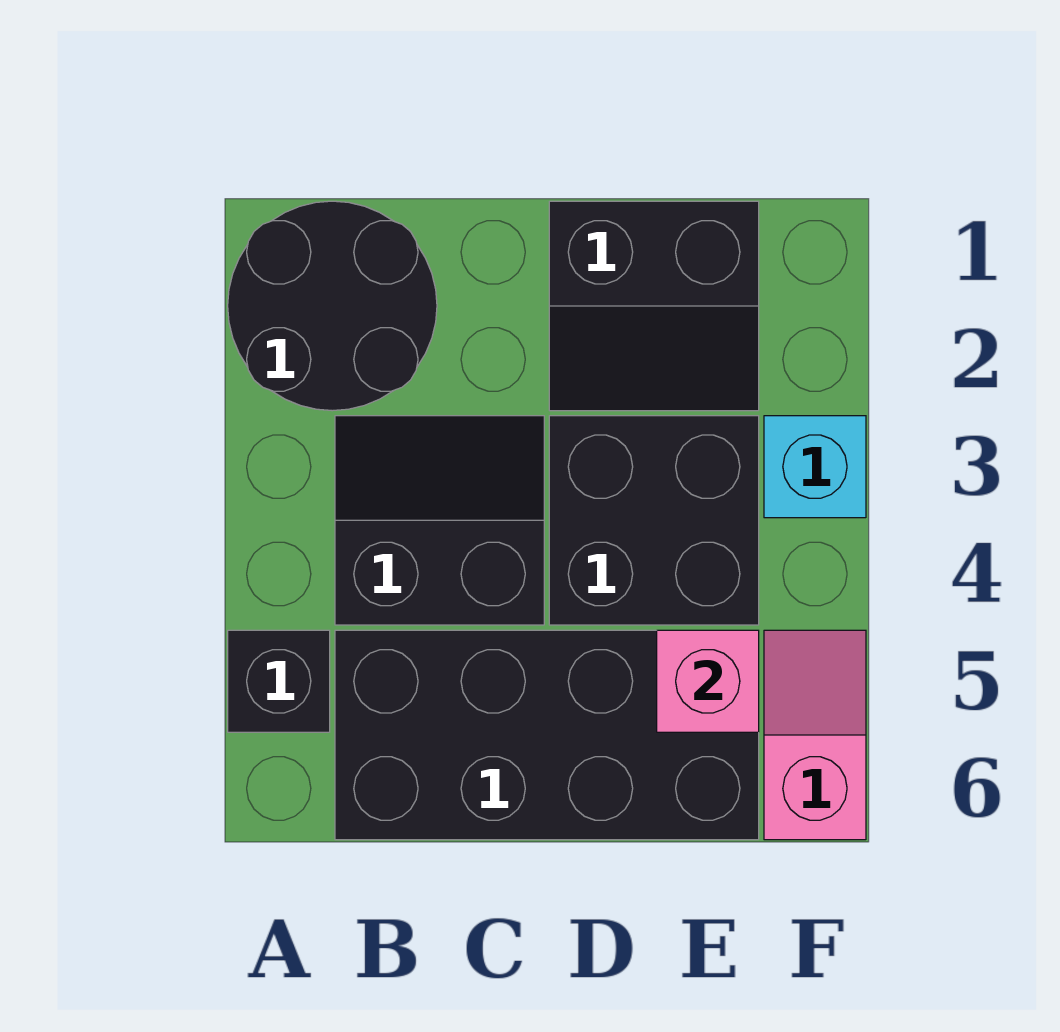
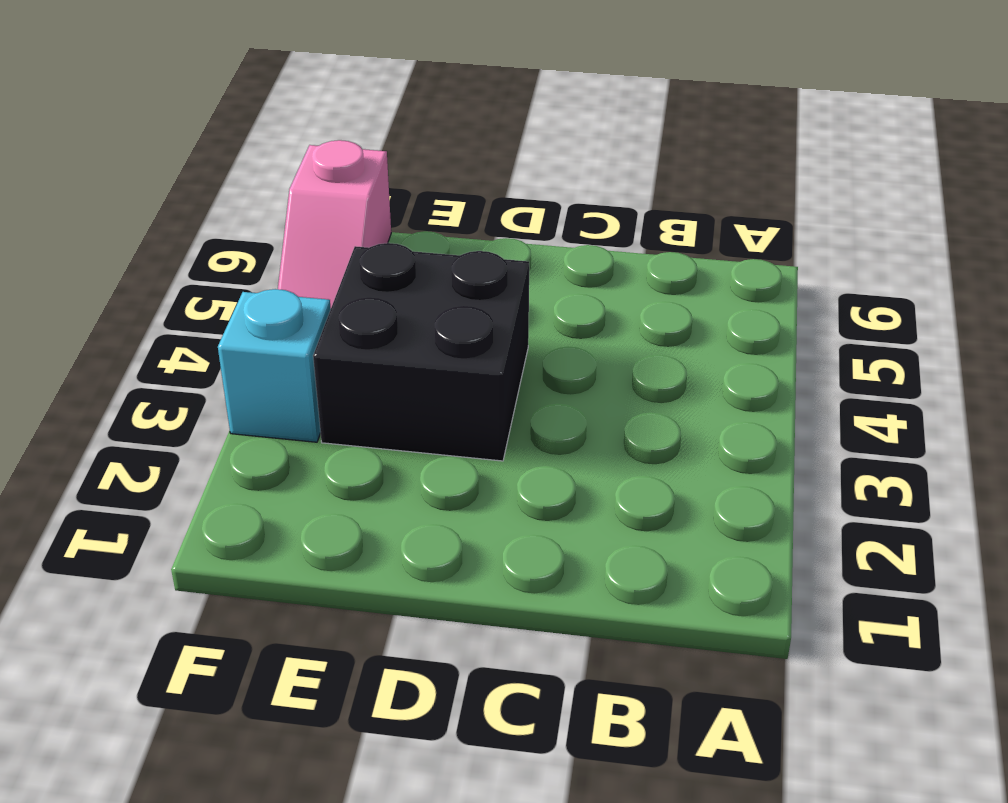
none -> black 2x2 round brick [228,201,437,411]
none -> black 1x1 brick [228,630,330,732]

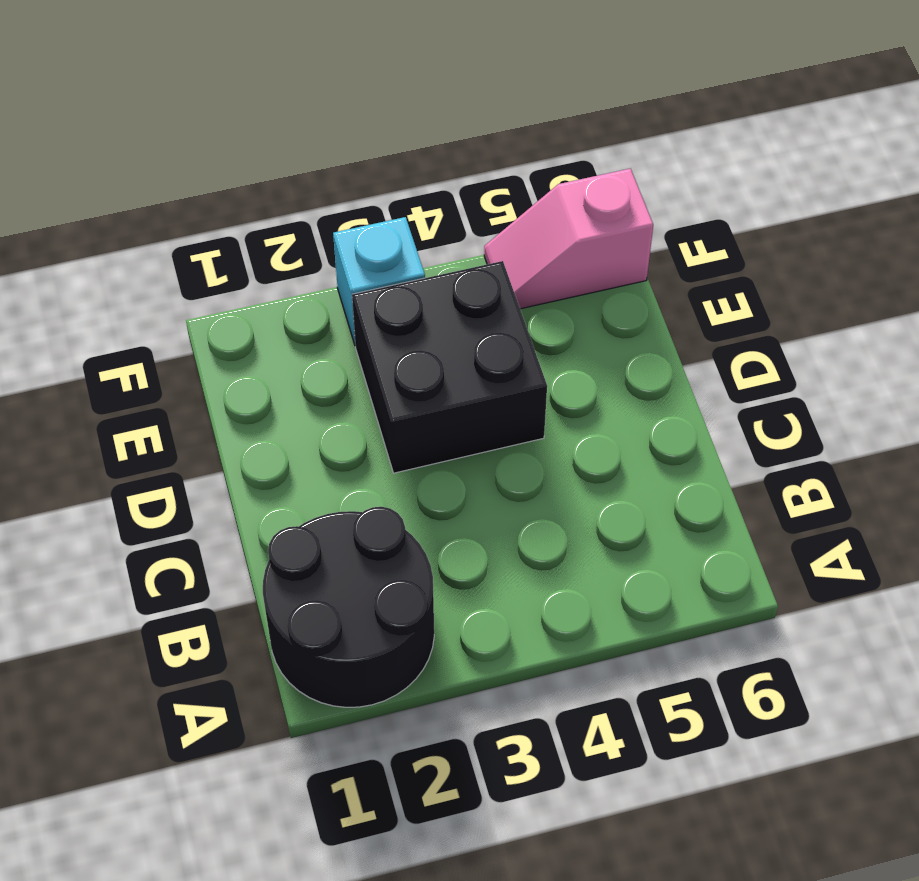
none -> black 1x1 brick [228,630,330,732]
none -> black 2x2 slope [335,416,544,625]

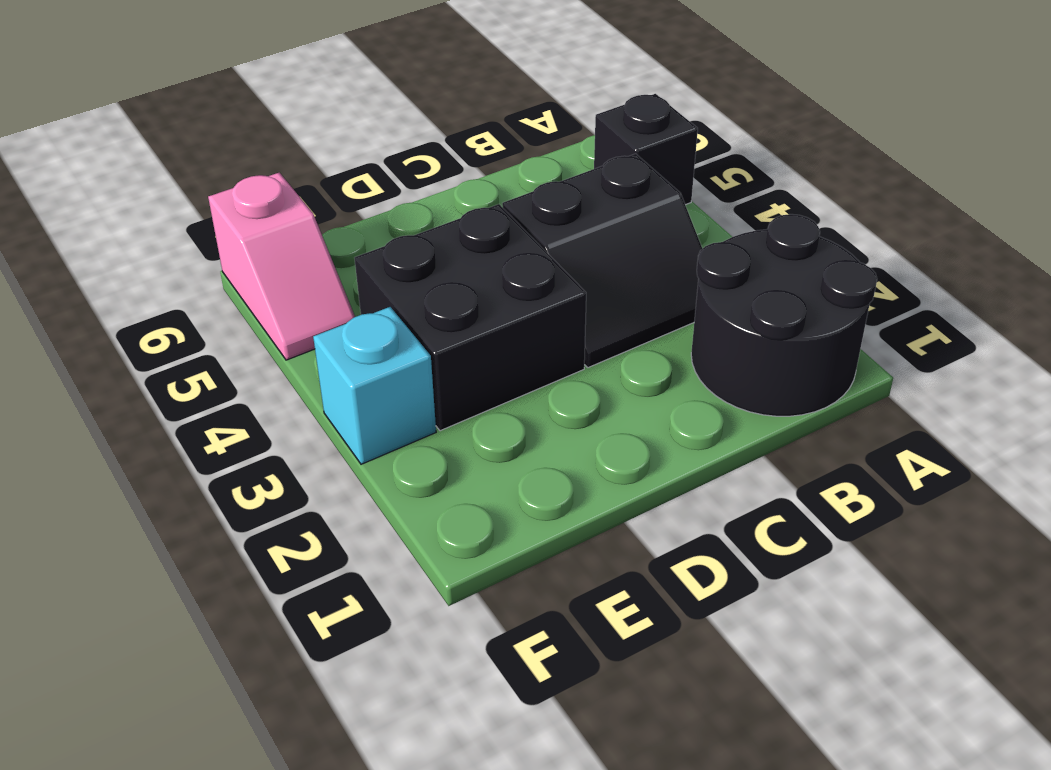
none -> black 2x4 brick [335,630,759,840]
none -> black 2x2 slope [549,201,759,411]

